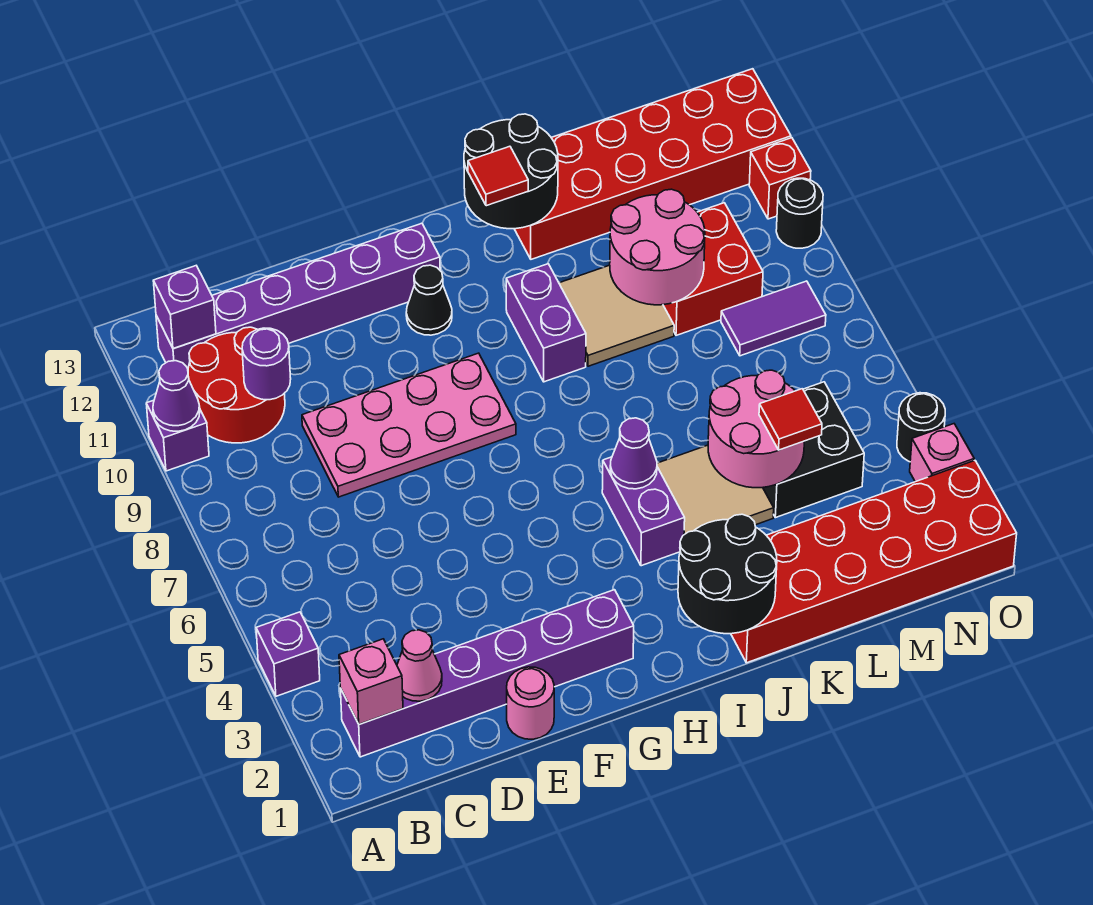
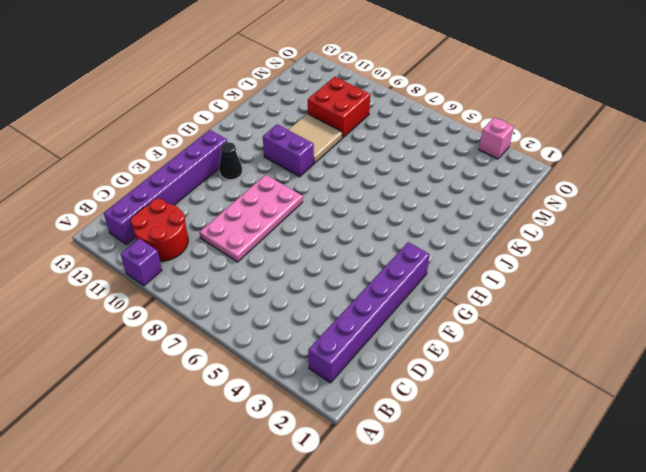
none -> purple 1x1 brick [256,612,320,696]
none -> pink 1x1 round brick [507,667,554,739]
none -> purple 1x2 brick [602,457,685,566]
none -> red 2x6 brick [731,461,1017,663]

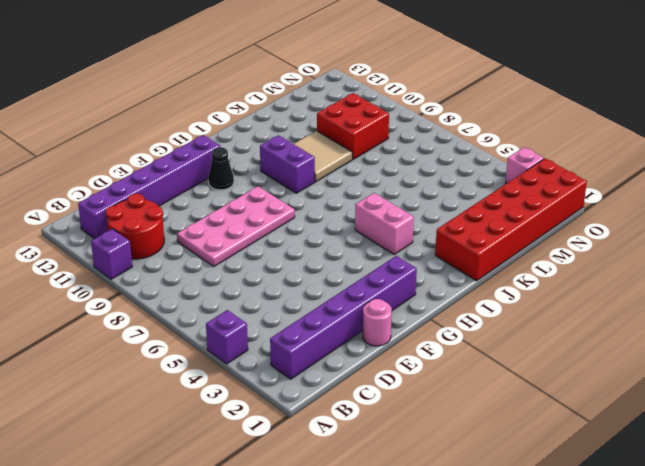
pink 1x2 brick [355,193,414,254] -> purple 1x2 brick [602,457,685,566]
none -> tan 2x2 tile [657,445,774,535]
none -> red 2x6 brick [515,69,791,259]
none -> black 2x2 brick [763,382,864,518]
none -> purple 1x2 tile [721,281,826,356]

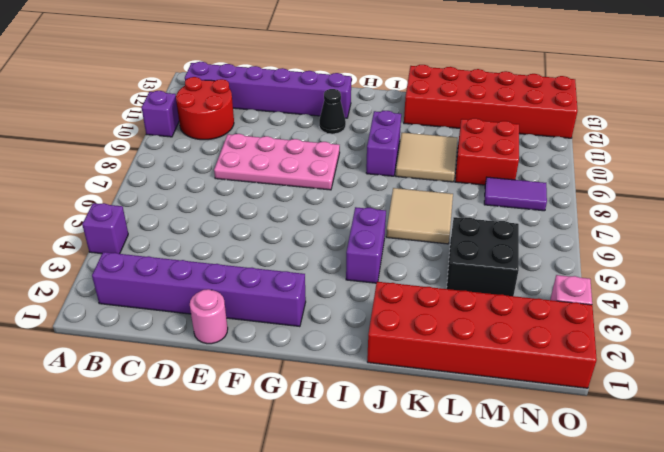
tan 2x2 tile [386,188,453,244] -> tan 2x2 tile moved to [657,445,774,535]
none -> black 1x1 round brick [897,393,945,462]
none -> black 1x1 round brick [776,178,823,248]
none -> red 1x1 brick [749,138,811,219]
none -> purple 1x1 cone [153,361,200,431]

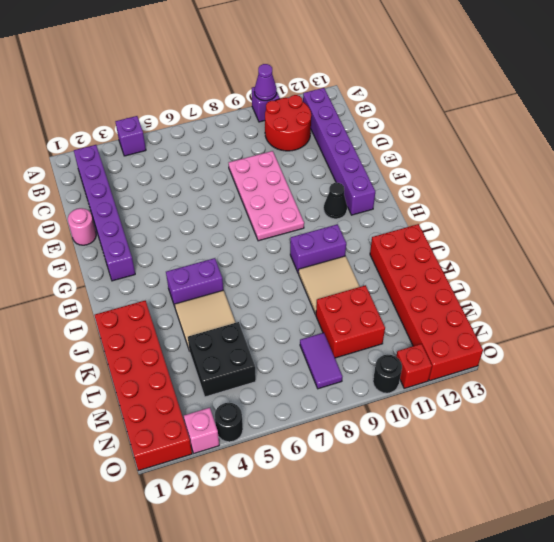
none -> pink 1x1 brick [339,639,403,724]
none -> purple 1x1 brick [153,266,216,349]
none -> pink 1x1 cone [397,630,442,701]
none -> purple 1x1 round brick [242,328,291,400]

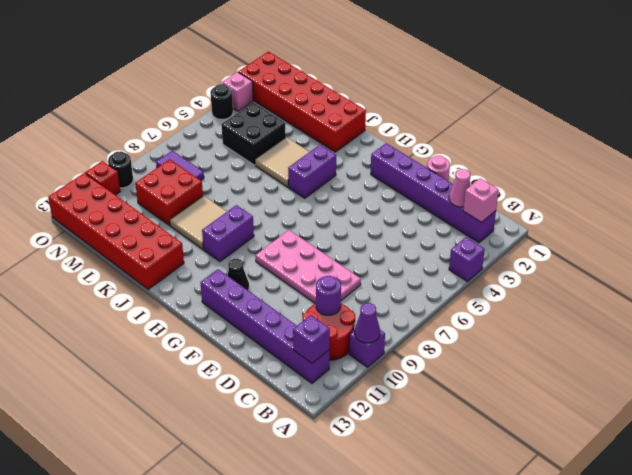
none -> black 2x2 round brick [678,514,777,634]
none -> purple 1x1 cone [610,418,657,489]
none -> black 2x2 round brick [464,114,558,229]
none -> pink 2x2 round brick [708,370,804,488]

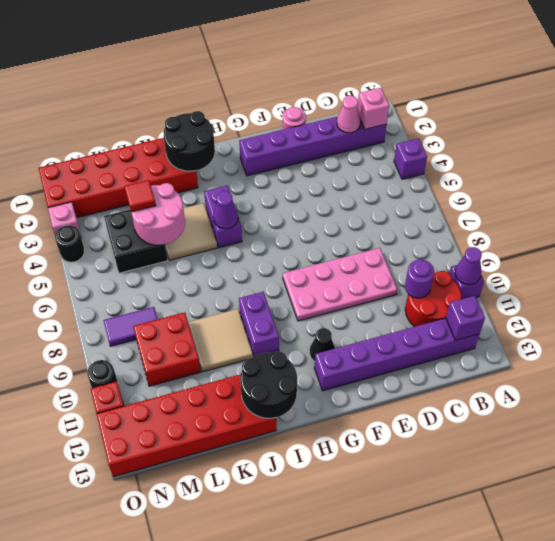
none -> pink 2x2 round brick [610,189,705,305]
none -> red 1x1 tile [468,146,528,206]

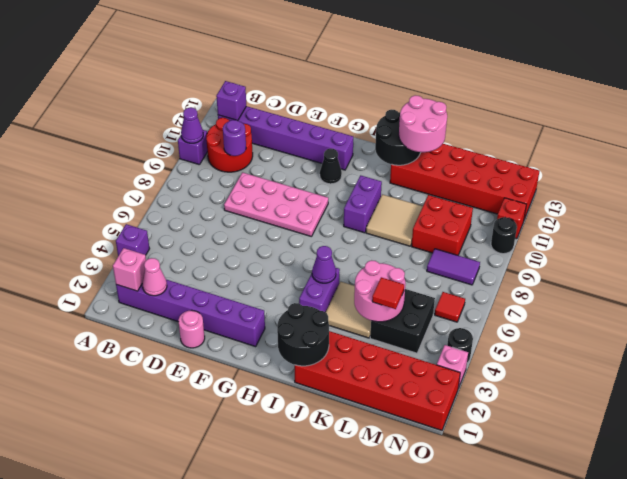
pink 2x2 round brick [399,95,447,152] -> pink 2x2 round brick moved to [610,189,705,305]
red 1x1 tile [435,292,465,322] -> red 1x1 tile moved to [468,146,528,206]

